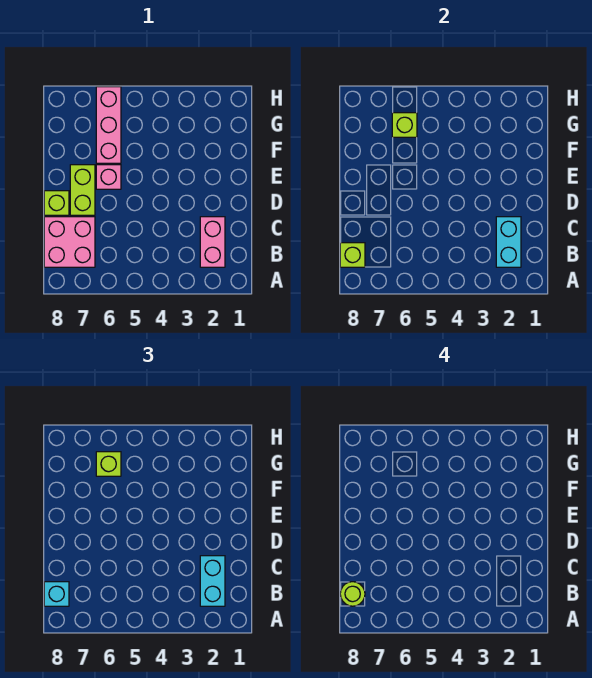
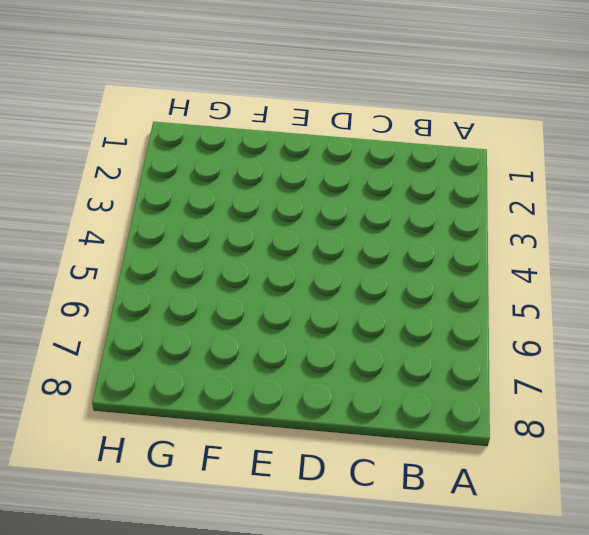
none -> pink 1x2 brick [200,217,225,267]
none -> pink 2x2 brick [44,217,95,267]
none -> lime 1x2 brick [70,165,95,215]

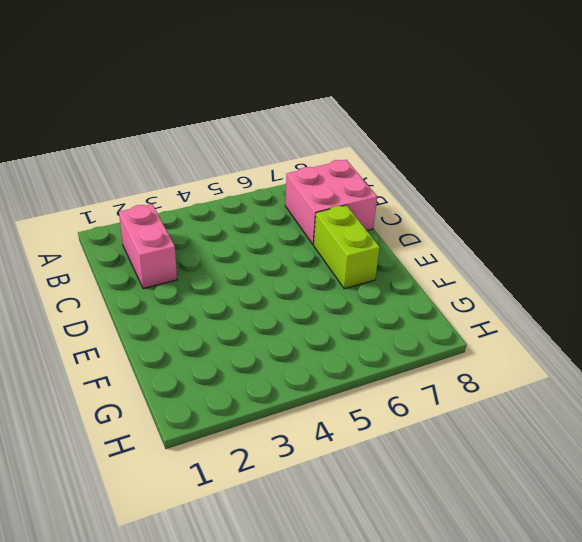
none -> lime 1x1 brick [44,191,69,215]
none -> pink 1x1 brick [96,165,121,189]
none -> pink 1x3 brick [96,87,121,163]

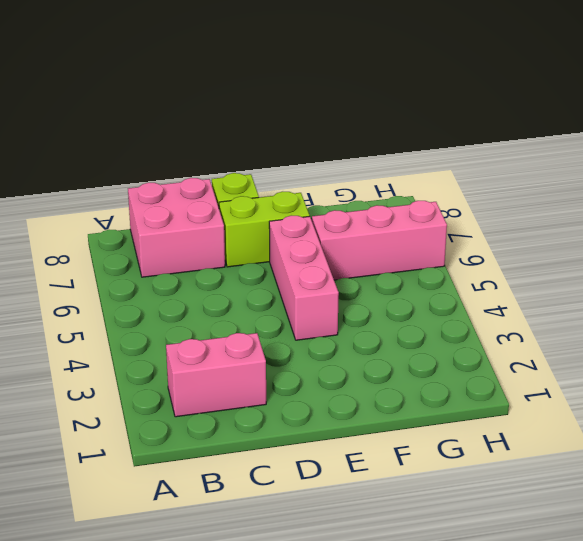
pink 1x3 brick [269,216,339,340] -> pink 1x1 brick [96,165,121,189]
none -> cyan 1x2 brick [496,217,521,267]
none -> lime 1x1 brick [340,243,365,267]
none -> lime 1x1 brick [392,113,417,137]

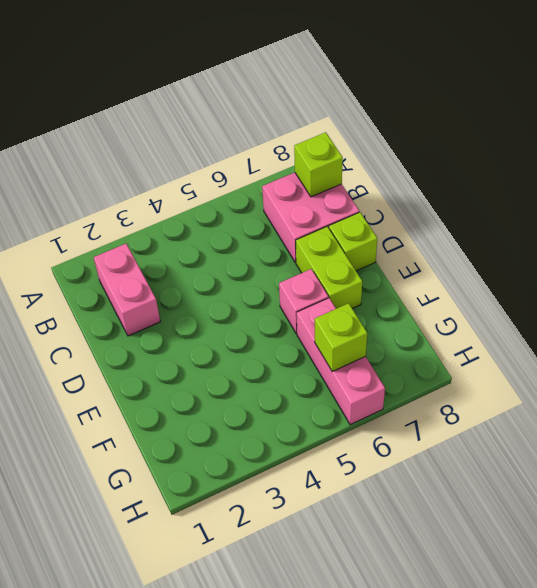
none -> cyan 1x2 brick [496,217,521,267]
none -> cyan 1x2 brick [200,556,225,606]
none -> cyan 1x1 brick [44,582,69,606]

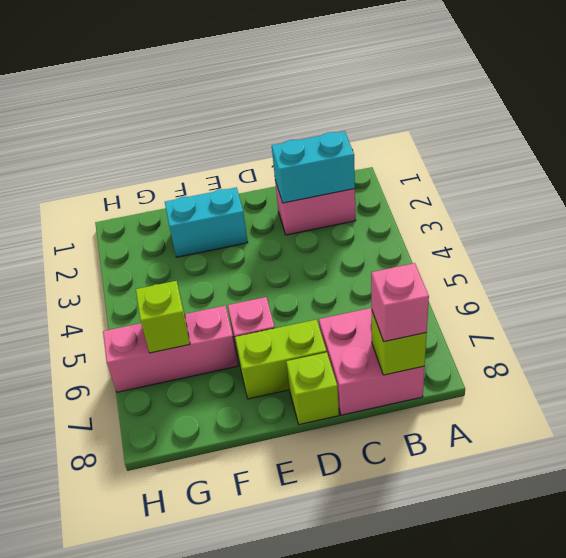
pink 1x1 brick [371,263,429,341] -> cyan 1x1 brick [44,582,69,606]
cyan 1x2 brick [165,187,248,257] -> cyan 1x2 brick moved to [200,556,225,606]
none -> lime 1x1 brick [96,452,121,476]
none -> lime 1x1 round brick [340,582,365,606]

